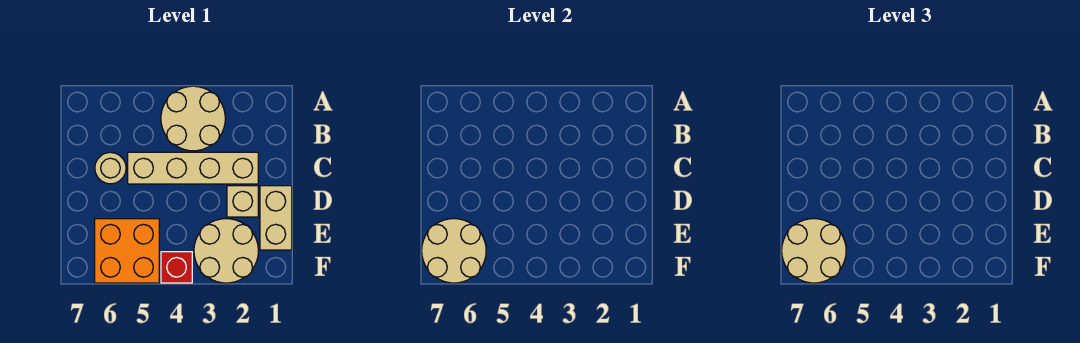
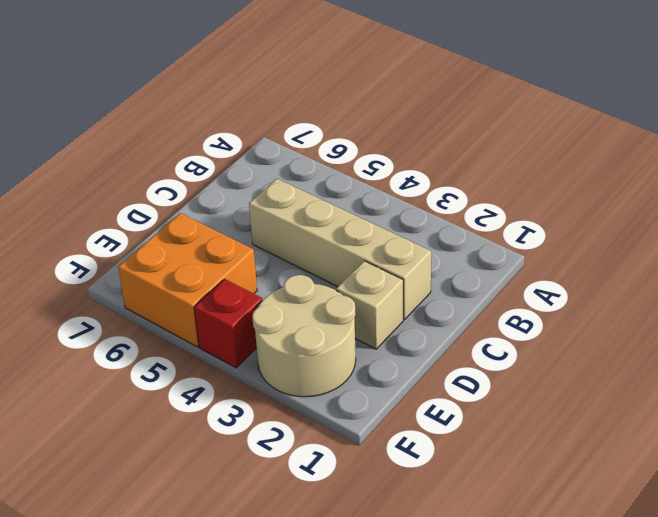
none -> tan 2x2 round brick [161,86,225,151]
none -> tan 1x1 round brick [95,152,126,184]

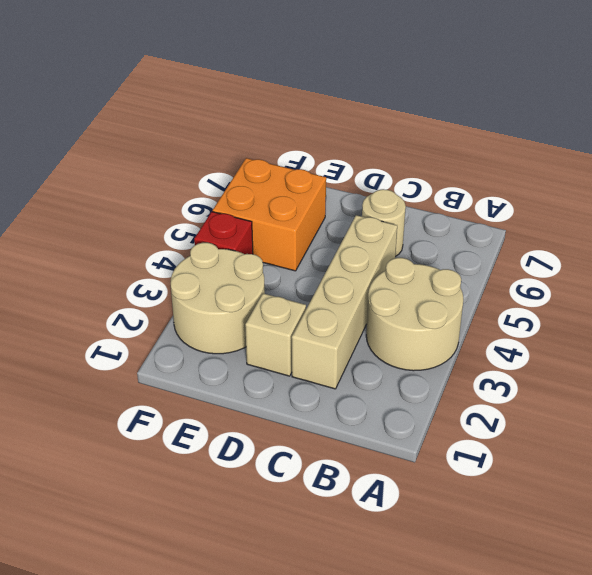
none -> tan 1x2 brick [260,186,292,250]
none -> tan 2x2 round brick [422,219,486,283]

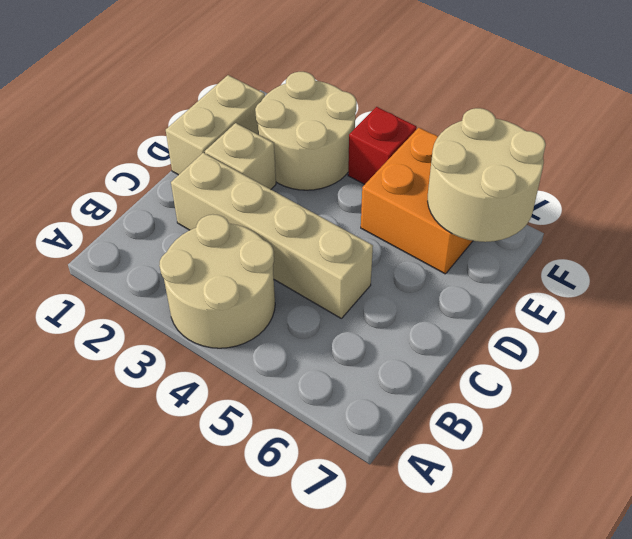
none -> tan 1x1 round brick [95,152,126,184]
none -> tan 2x2 round brick [782,219,846,283]

